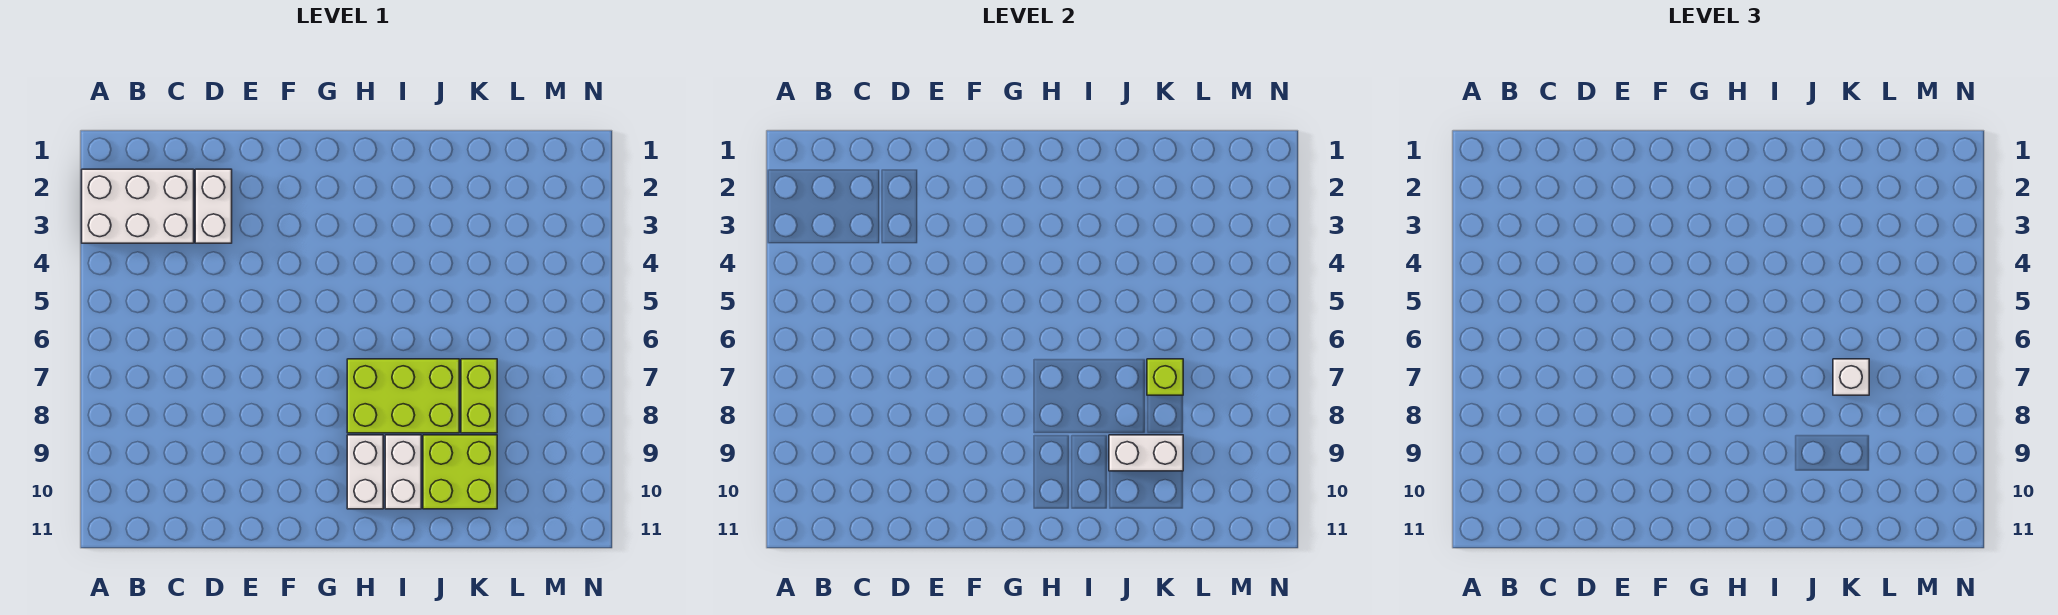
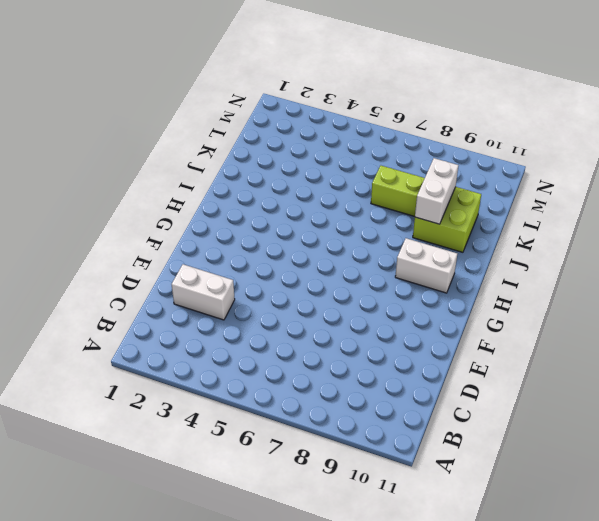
none -> white 2x3 brick [82,169,194,243]
none -> lime 2x3 brick [347,359,459,433]

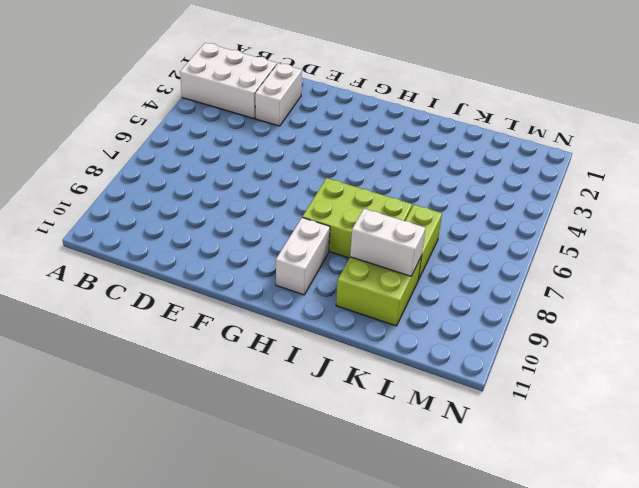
none -> white 1x2 brick [385,435,421,509]
none -> lime 1x1 brick [1147,359,1183,395]

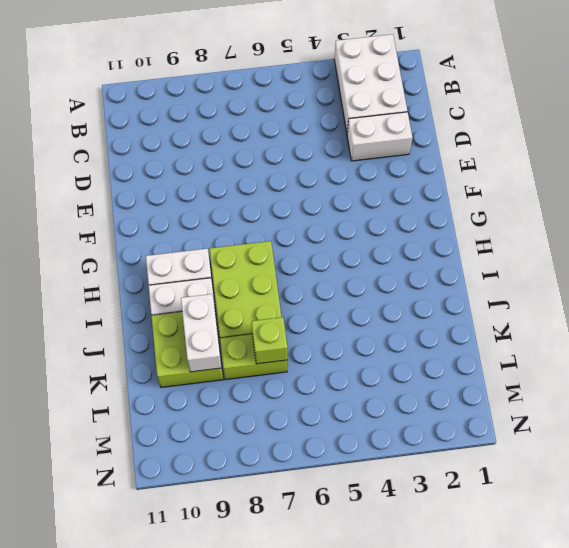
none -> white 1x1 brick [1833,359,1869,395]

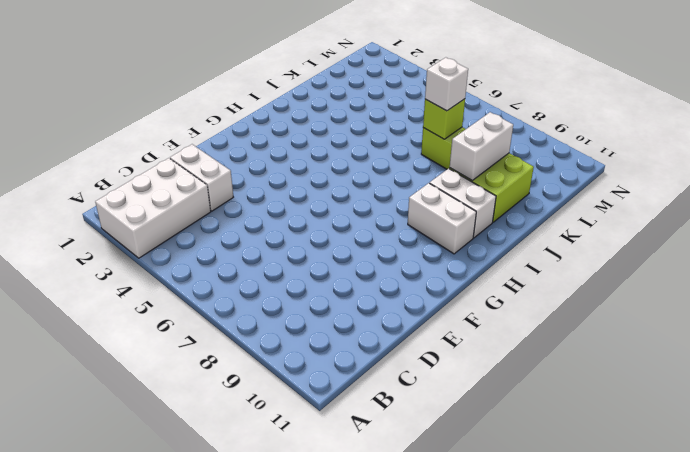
none -> lime 2x3 brick [347,359,459,433]

